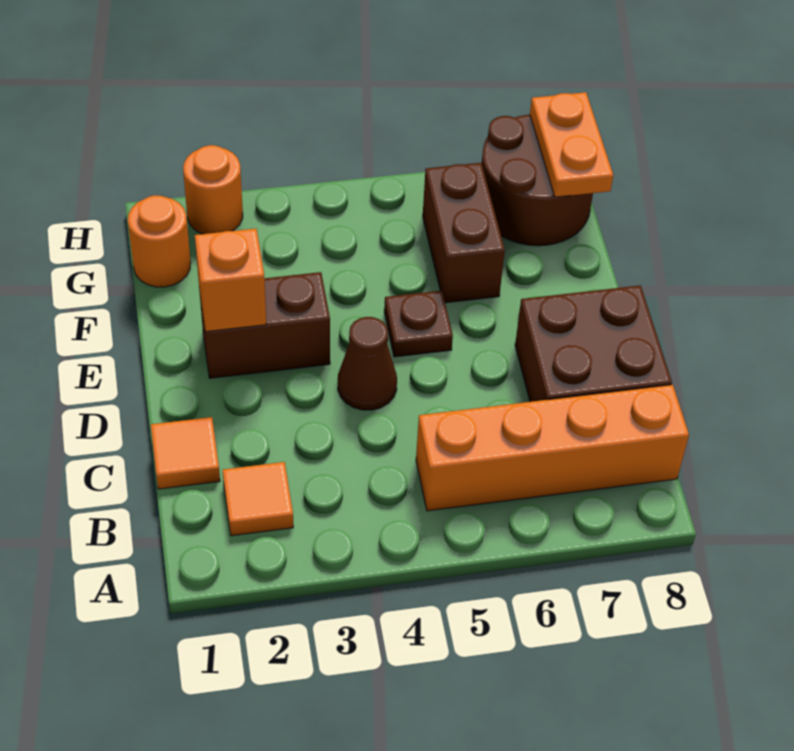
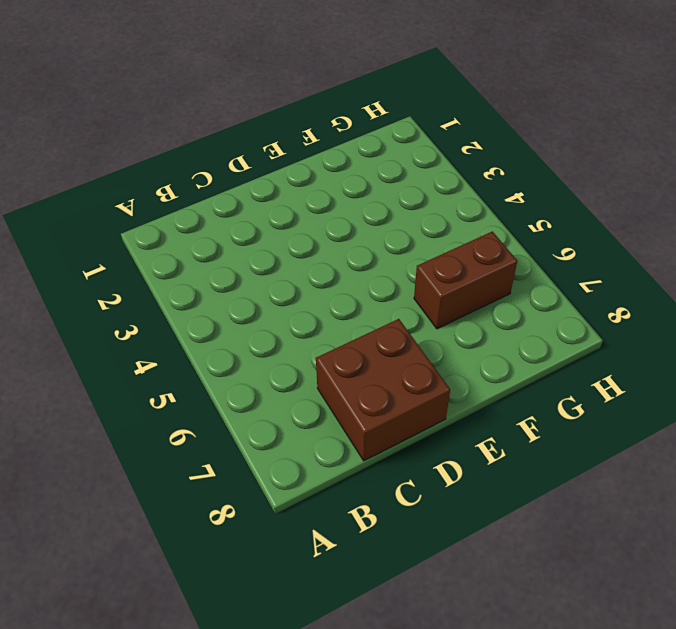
none -> orange 1x1 tile [223,462,293,536]
none -> orange 1x4 brick [416,385,689,511]
none -> orange 1x1 tile [151,417,220,489]

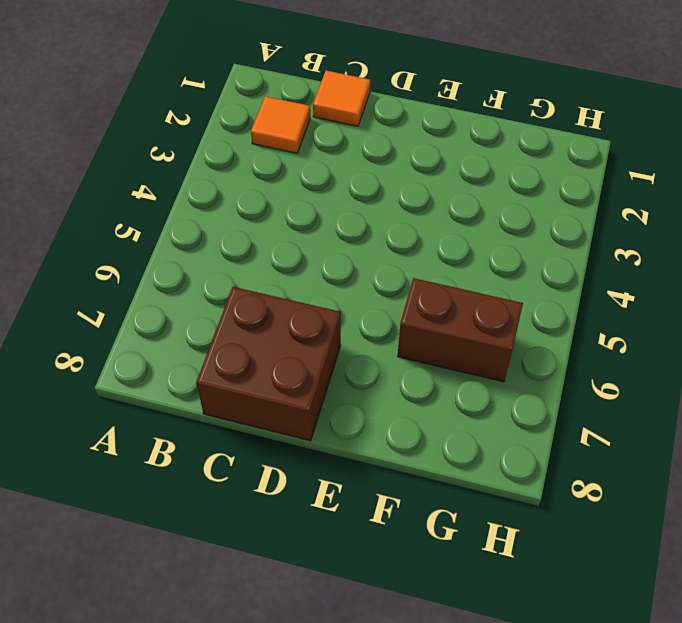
none -> orange 1x4 brick [416,385,689,511]
none -> brown 1x1 cone [338,317,397,410]
none -> brown 1x2 brick [199,272,330,378]

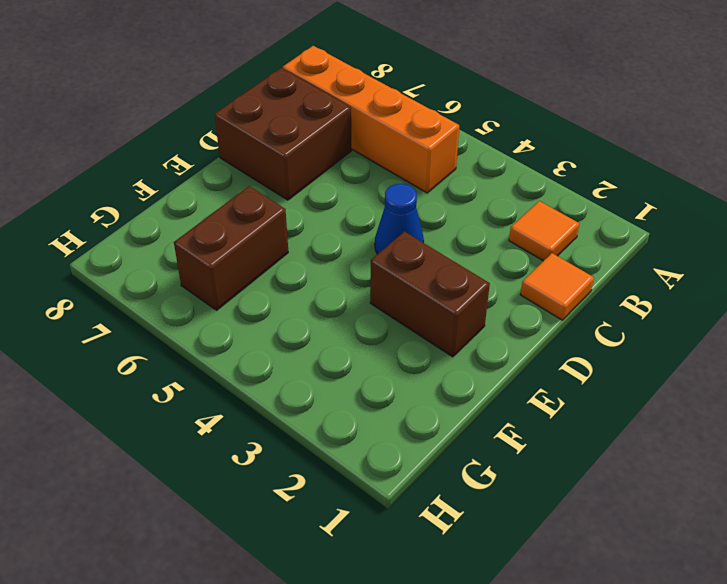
blue 1x1 cone [375,184,424,254] -> brown 1x1 cone [338,317,397,410]
none -> brown 1x1 plate [384,291,453,357]
none -> orange 1x1 round brick [128,195,191,287]
none -> brown 2x2 round brick [482,115,593,246]

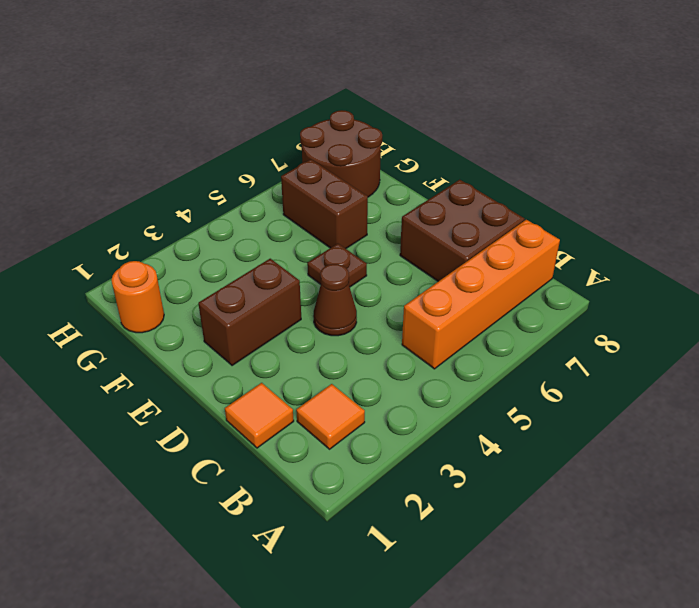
none -> orange 1x1 round brick [183,145,243,234]
none -> orange 1x1 brick [195,229,266,332]
none -> orange 1x2 plate [530,92,613,197]

